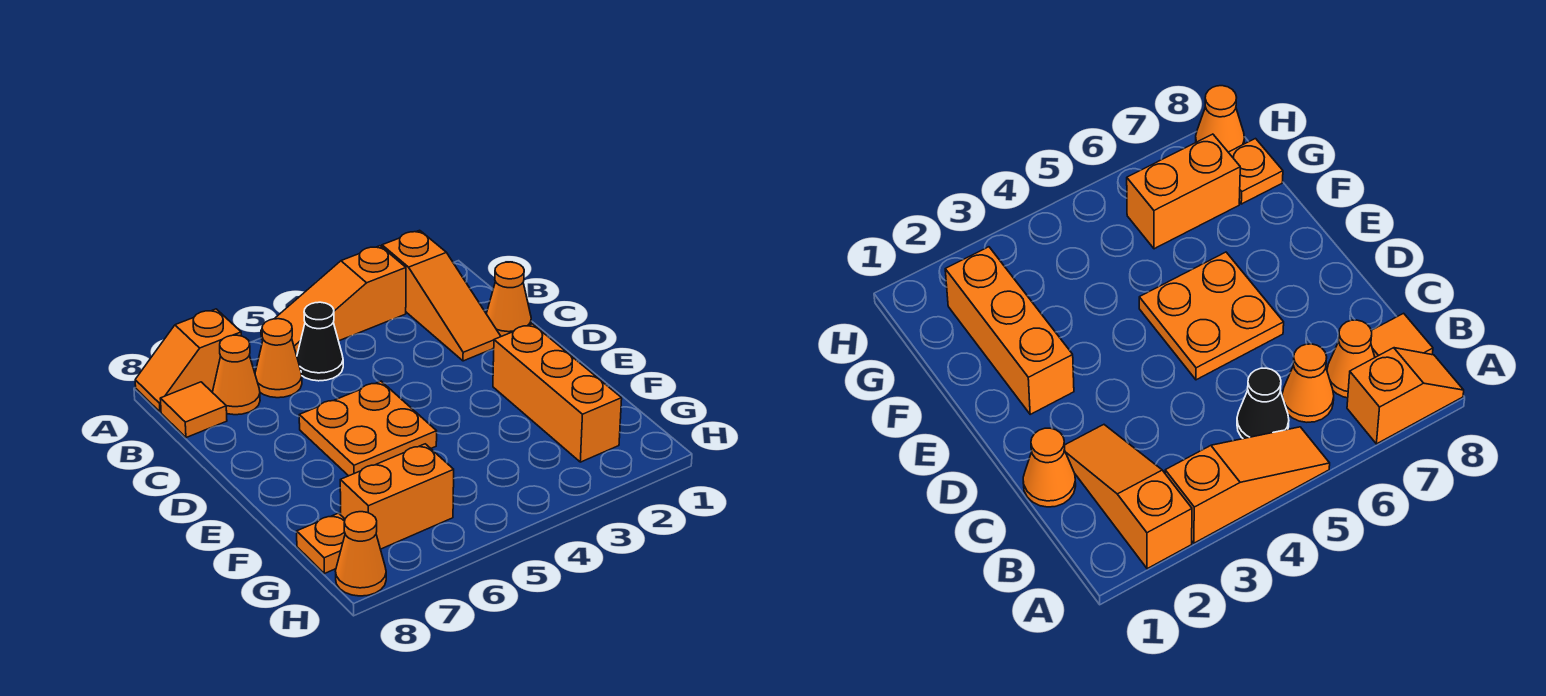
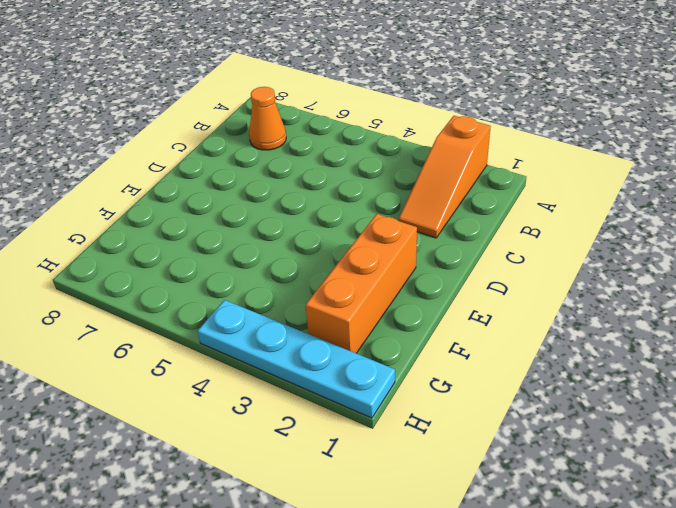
cyan 1x4 plate [197,300,395,418] -> none
none -> orange 1x3 slope [261,246,406,355]
none -> orange 1x2 slope [135,309,241,412]
none -> black 1x1 cone [297,302,343,381]

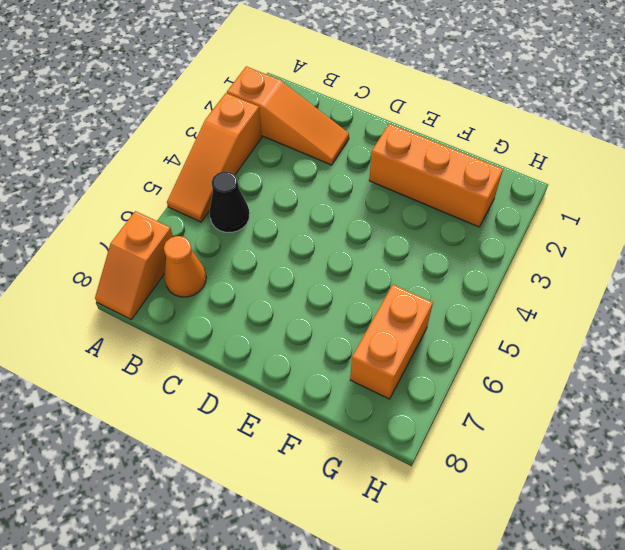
none -> orange 1x1 cone [255,319,302,398]
none -> orange 1x1 tile [160,382,227,438]
none -> orange 1x1 cone [486,262,531,336]

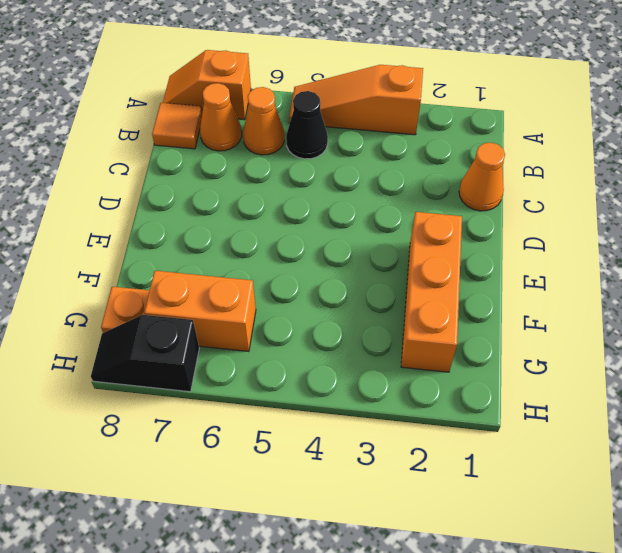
black 1x2 slope [91,315,199,392] -> orange 1x1 cone [336,512,386,596]
none -> orange 1x3 slope [382,230,501,361]
none -> orange 2x2 plate [299,381,437,476]

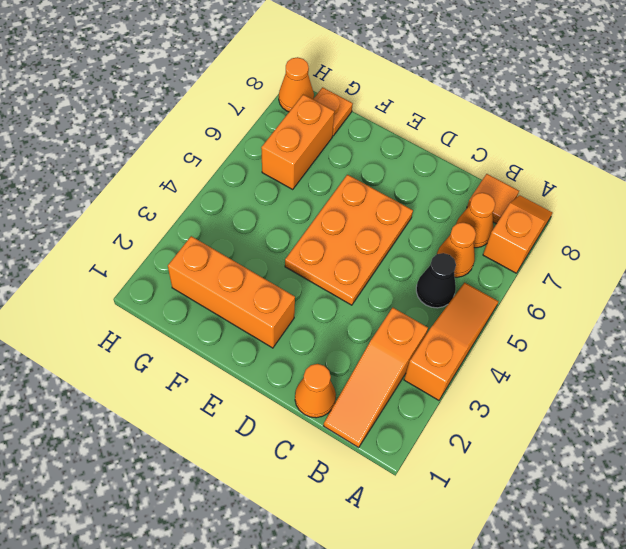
orange 1x3 slope [324,308,428,448] -> orange 1x3 slope turned to [382,230,501,361]
orange 2x3 plate [285,175,413,305] -> orange 2x2 plate [299,381,437,476]

